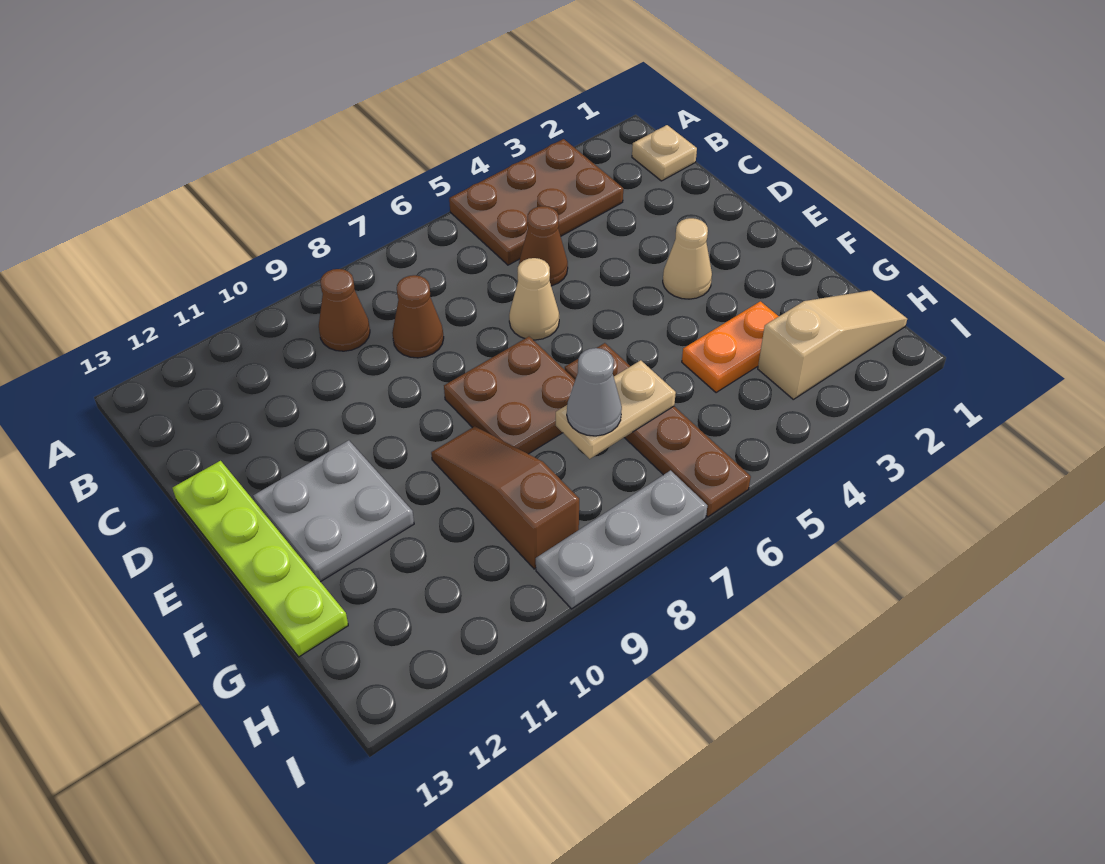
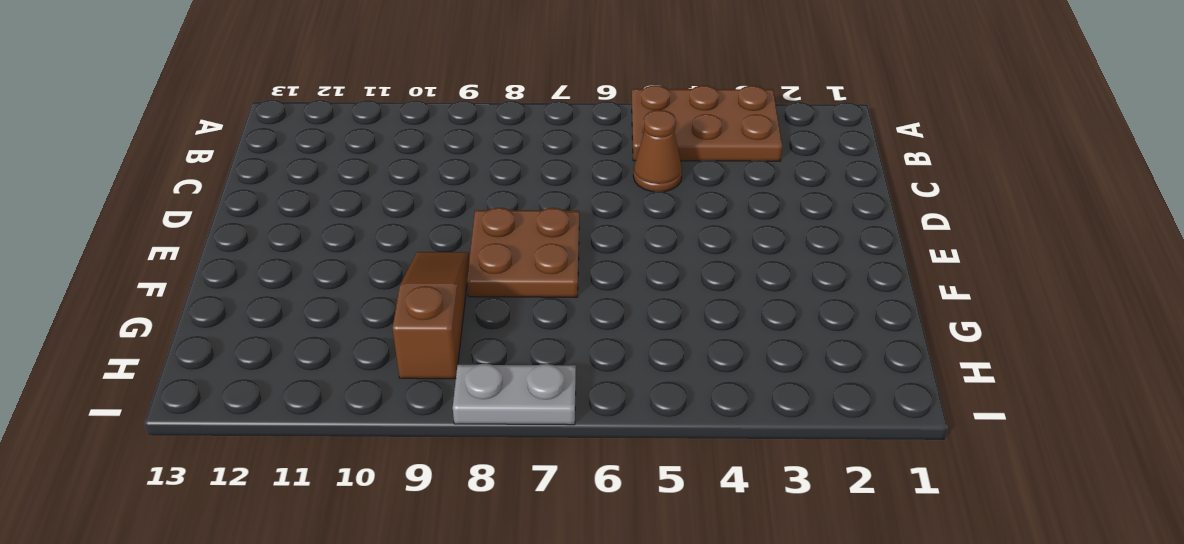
grey 1x2 plate [453,364,576,425] -> grey 1x3 plate [536,470,707,609]
none -> tan 1x1 plate [632,125,697,181]
none -> brown 1x1 cone [319,269,370,351]
none -> brown 1x1 cone [392,275,444,358]

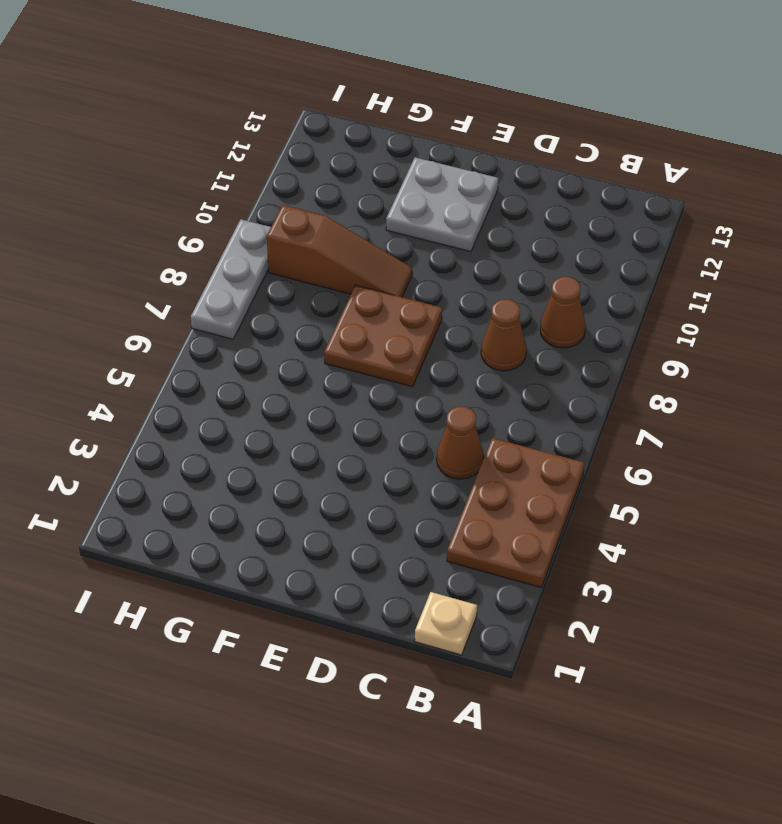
none -> tan 1x1 cone [509,258,559,340]
none -> lime 1x4 plate [173,461,348,657]
none -> tan 1x1 cone [663,218,712,299]

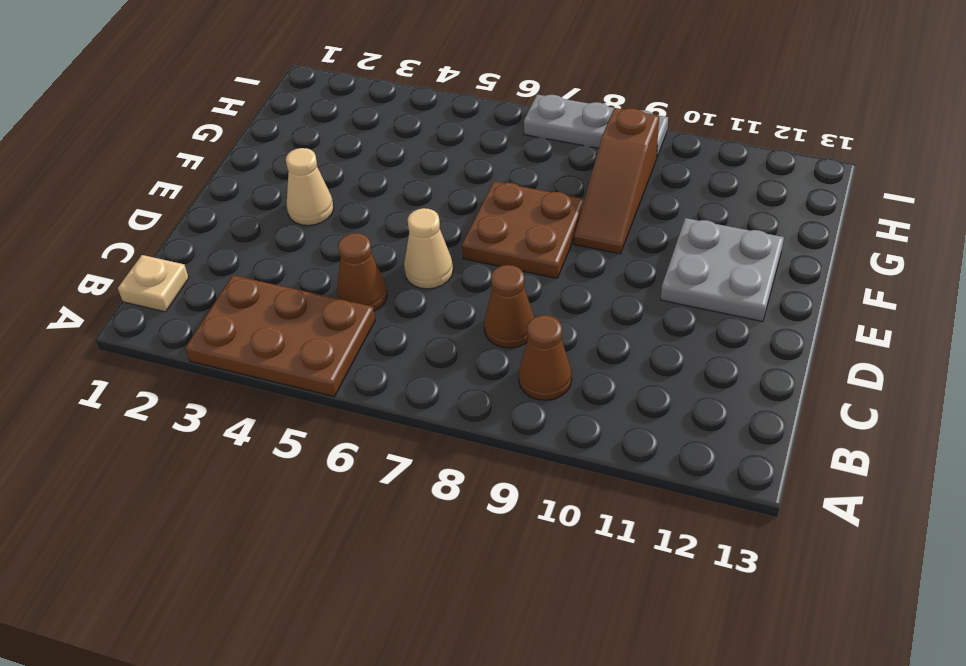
none -> lime 1x4 plate [173,461,348,657]
none -> brown 1x4 plate [565,343,751,517]
none -> orange 1x2 plate [682,301,779,393]

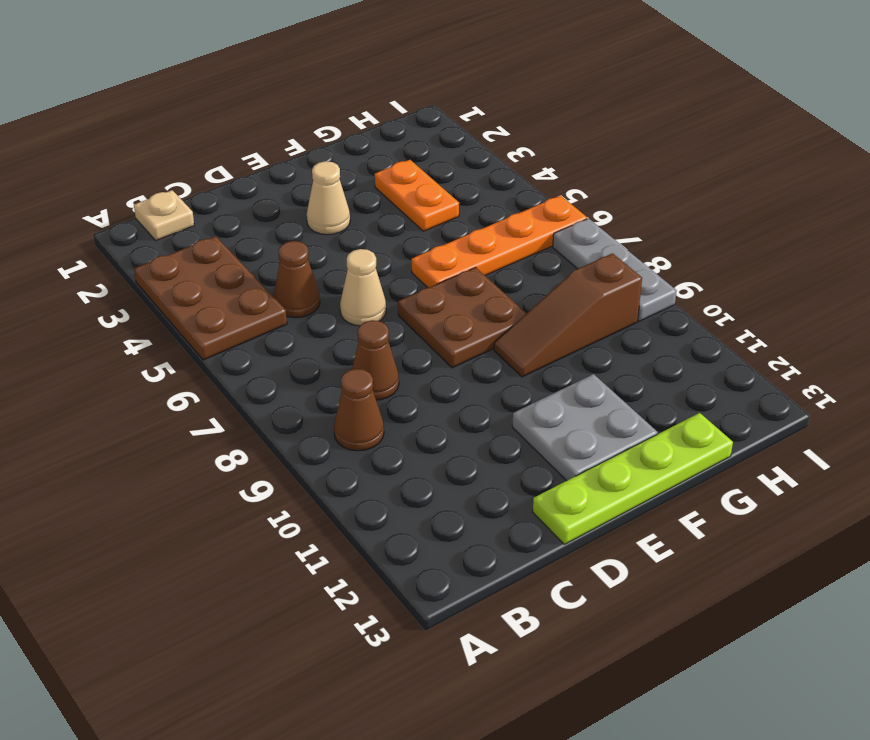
orange 1x4 plate [412,196,587,288] -> brown 1x4 plate [565,343,751,517]
none -> tan 1x3 slope [758,290,907,399]
none -> tan 1x2 plate [556,360,676,459]
none -> grey 1x1 cone [567,348,622,436]

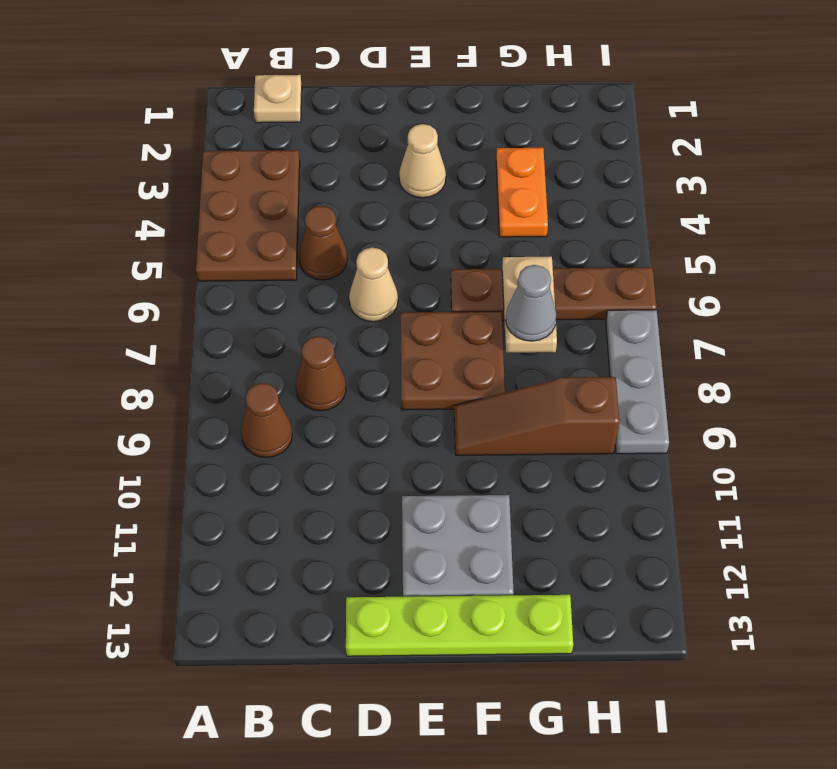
none -> tan 1x3 slope [758,290,907,399]

